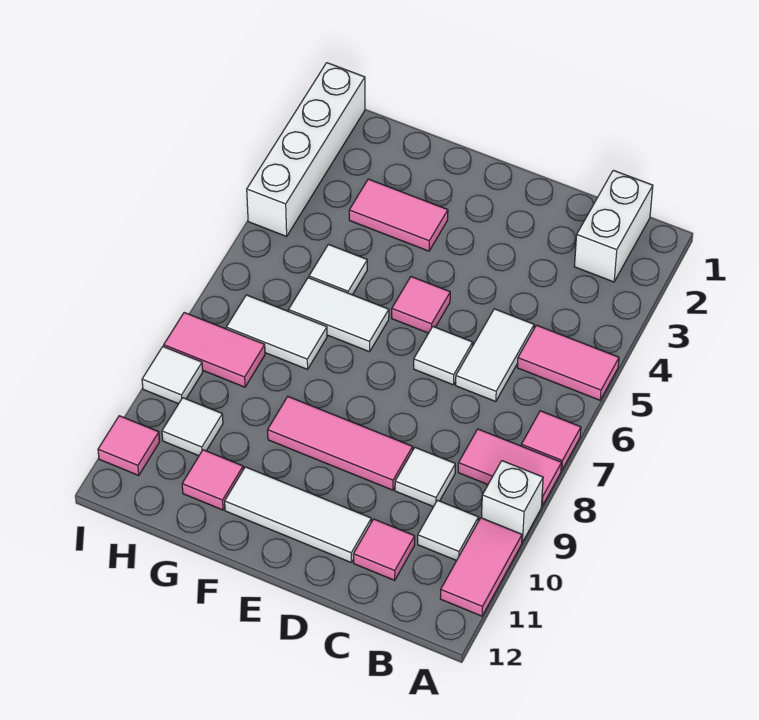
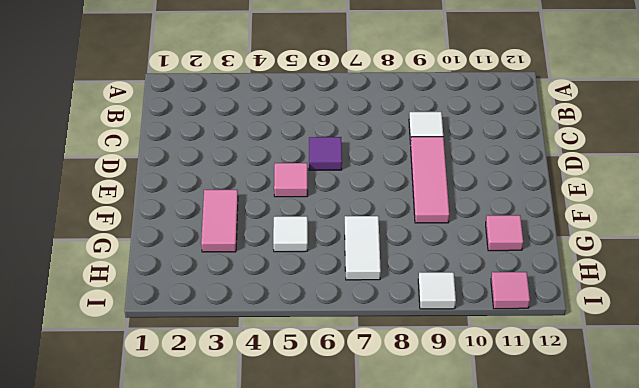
purple 1x1 tile [309,137,342,170] -> white 1x1 tile [414,327,473,385]
none -> pink 1x2 tile [517,325,619,400]
none -> pink 1x1 tile [521,411,581,471]
none -> pink 1x2 tile [458,429,562,506]

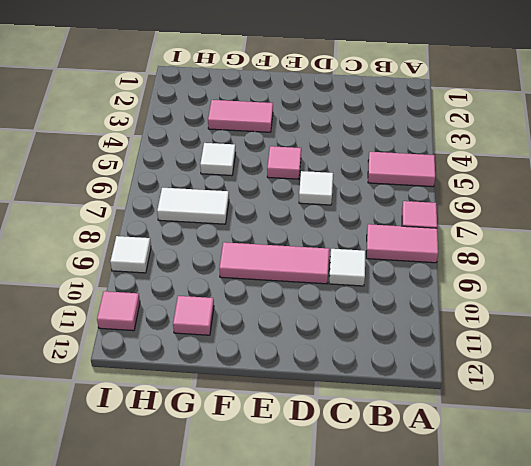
none -> white 1x1 brick [482,461,543,542]
none -> pink 1x2 tile [440,518,522,616]
none -> white 1x2 brick [574,170,653,282]

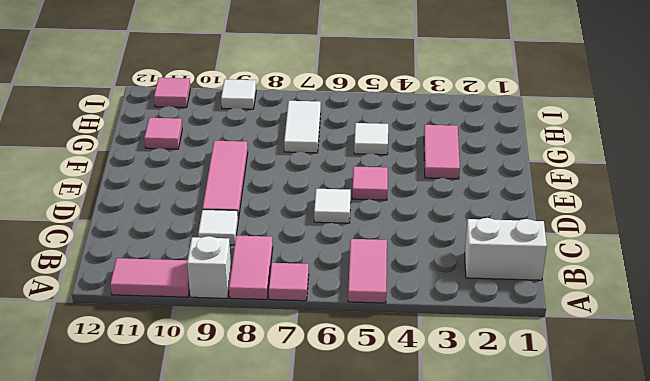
none -> white 1x1 tile [418,500,478,561]
none -> white 1x2 tile [456,309,534,402]
none -> pink 1x1 tile [353,519,415,580]

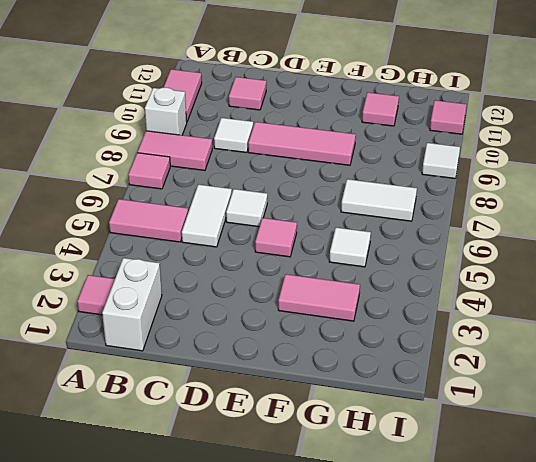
pink 1x1 tile [77,275,115,315] -> none
none -> white 1x1 tile [418,500,478,561]
none -> white 1x3 tile [225,467,371,562]
none -> white 1x2 tile [288,278,389,352]

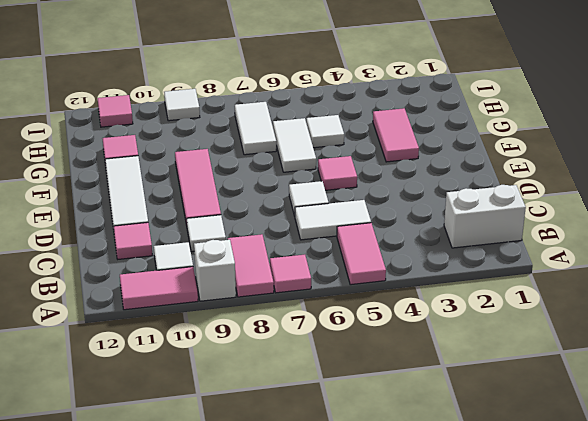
none -> pink 1x2 tile [164,313,265,387]
none -> white 1x1 tile [162,398,223,456]
none -> white 1x4 brick [247,63,365,236]

